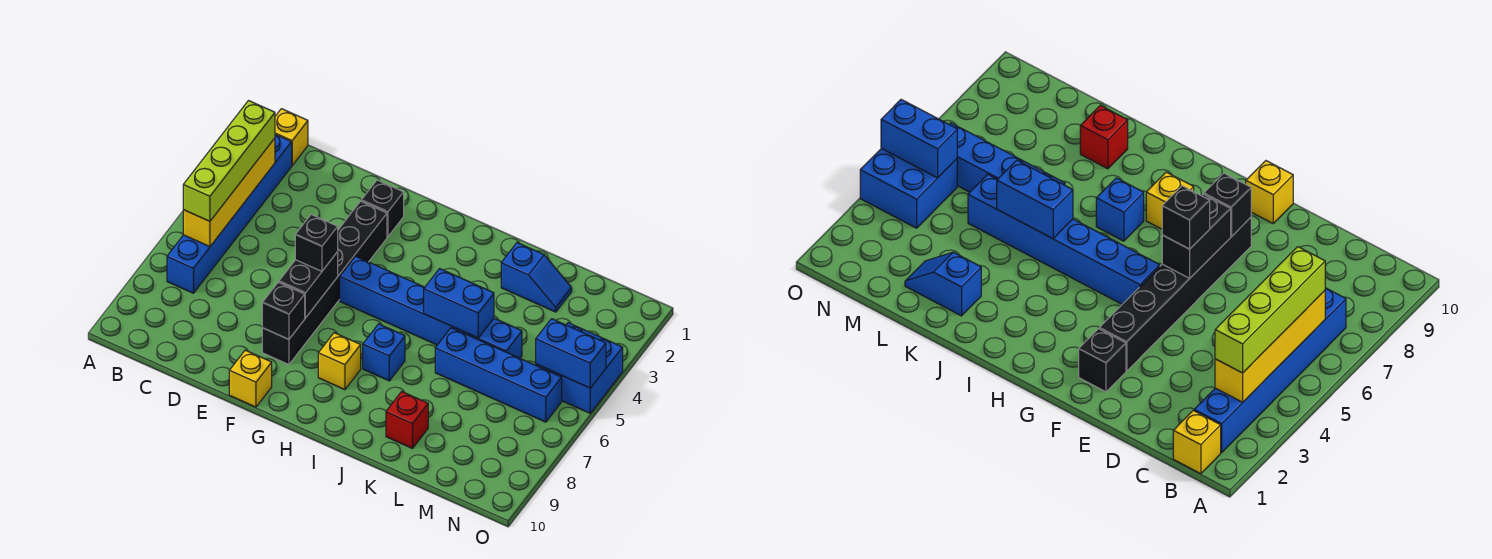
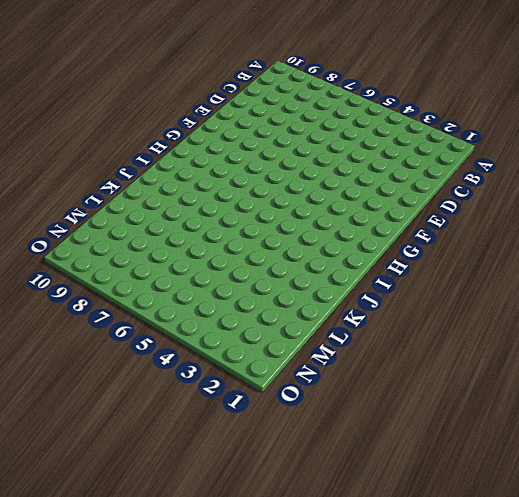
none -> yellow 1x1 brick [275,109,308,165]
none -> blue 1x6 brick [167,135,292,293]
none -> black 1x1 brick [361,180,404,237]

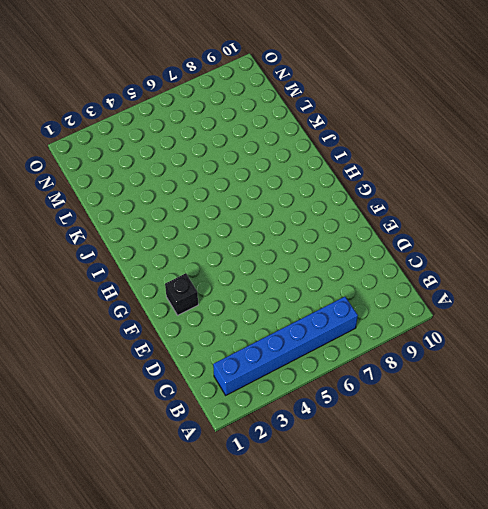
none -> yellow 1x1 brick [275,109,308,165]
none -> black 1x6 brick [262,201,387,365]
none -> yellow 1x1 brick [229,350,272,407]

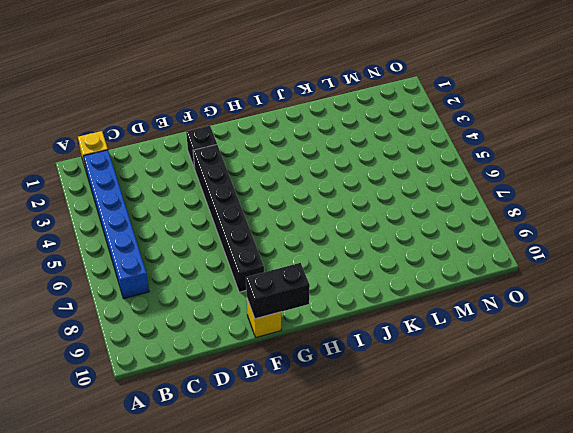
black 1x2 brick [246,263,310,319] -> black 1x2 brick turned to [279,252,338,318]
none -> blue 1x6 brick [340,256,522,358]
none -> yellow 1x1 brick [318,333,361,390]
none -> blue 1x1 brick [363,324,405,381]

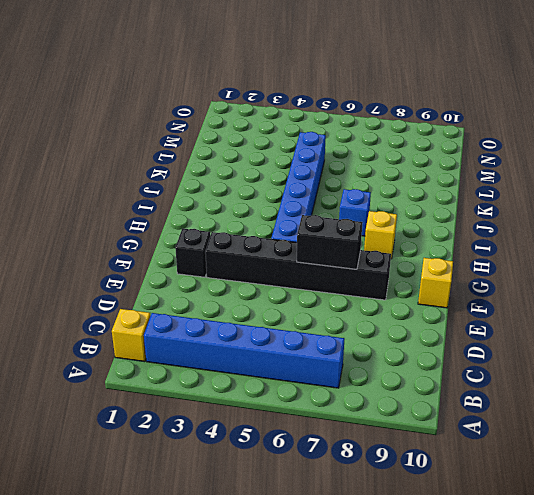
none -> blue 1x2 slope [501,243,572,312]
none -> blue 1x4 brick [435,328,562,422]
none -> red 1x1 brick [386,392,428,448]

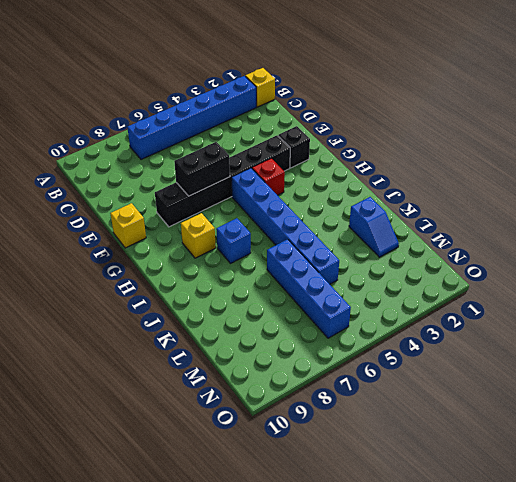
red 1x1 brick [252,158,285,195] -> red 1x1 brick moved to [386,392,428,448]
none -> blue 2x2 brick [536,323,623,413]
none -> yellow 1x4 brick [183,138,275,247]
none -> black 1x1 brick [262,282,305,339]

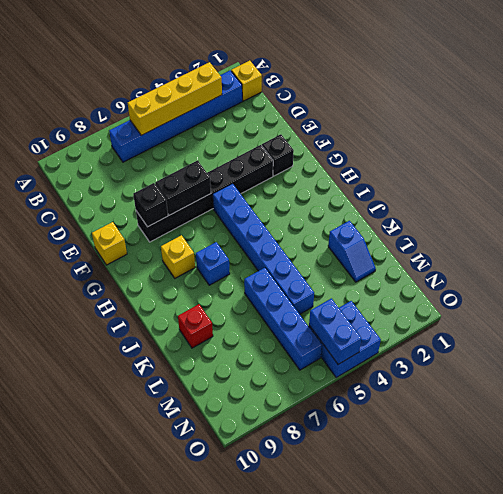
none -> blue 1x2 brick [424,269,494,338]
none -> lime 1x4 brick [183,101,275,221]
none -> black 1x1 brick [295,215,338,271]

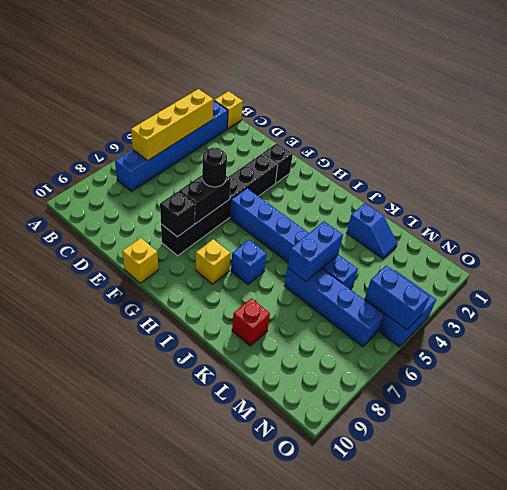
black 1x1 round brick [202,148,227,187] -> black 1x1 brick [295,215,338,271]
blue 1x2 brick [288,221,343,282] -> blue 1x2 brick turned to [424,269,494,338]
none -> lime 1x4 brick [183,101,275,221]

